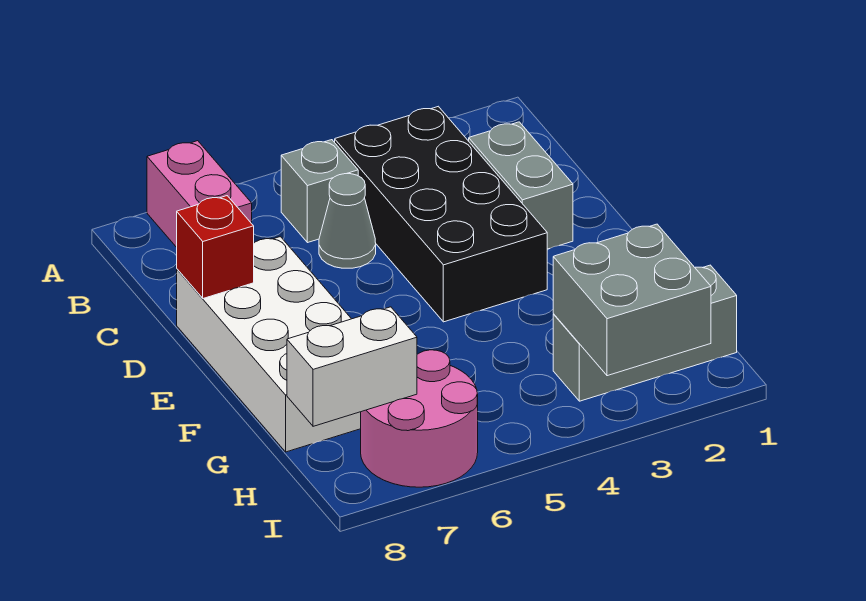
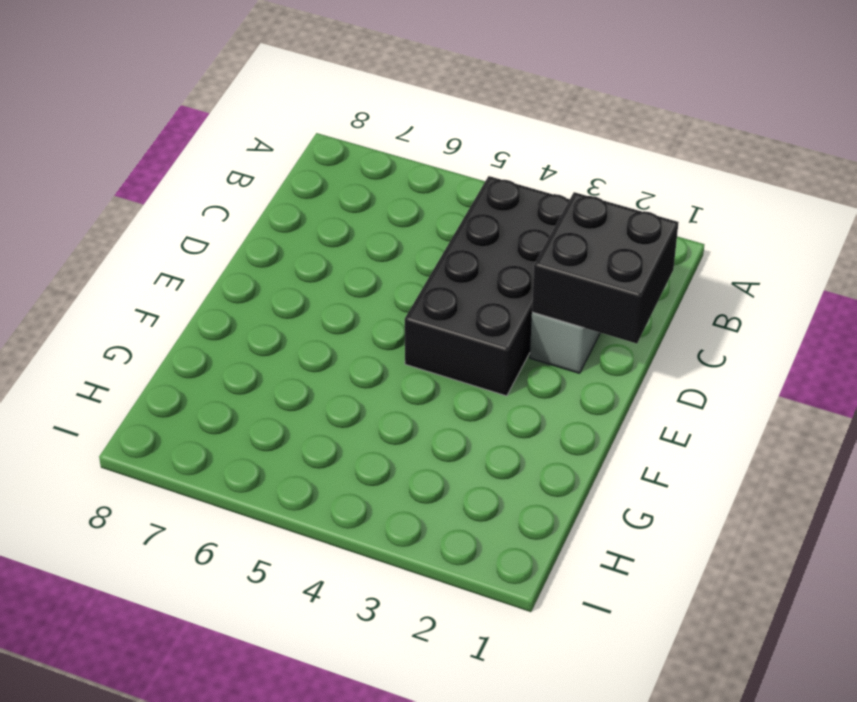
black 2x2 brick [532,192,679,344] -> none
none -> pink 1x2 brick [147,141,252,247]
none -> grey 1x1 brick [281,140,358,243]

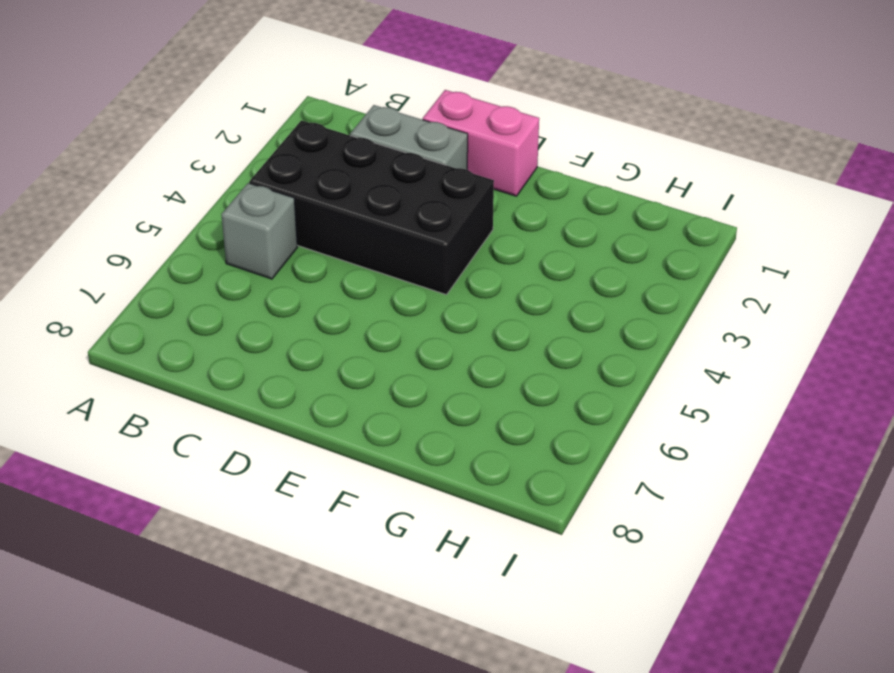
pink 1x2 brick [423,90,539,196] -> pink 1x2 brick moved to [147,141,252,247]
none -> grey 1x1 cone [319,174,376,268]
none -> white 2x4 brick [177,237,361,452]

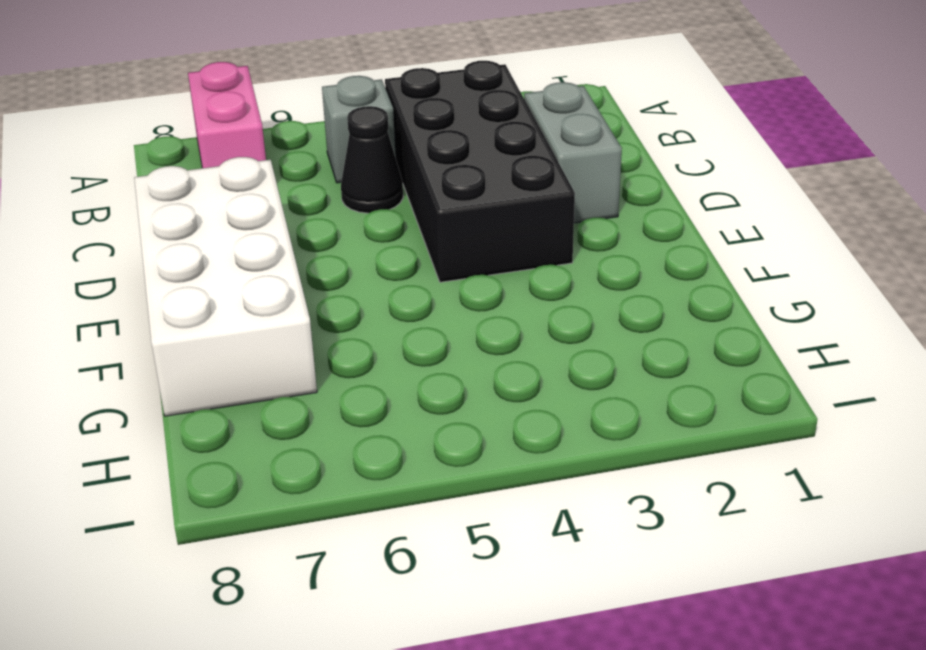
black 1x1 cone [341,106,403,213] -> grey 1x1 cone [319,174,376,268]
none -> grey 1x3 brick [553,265,737,401]
none -> pink 2x2 round brick [361,350,478,487]

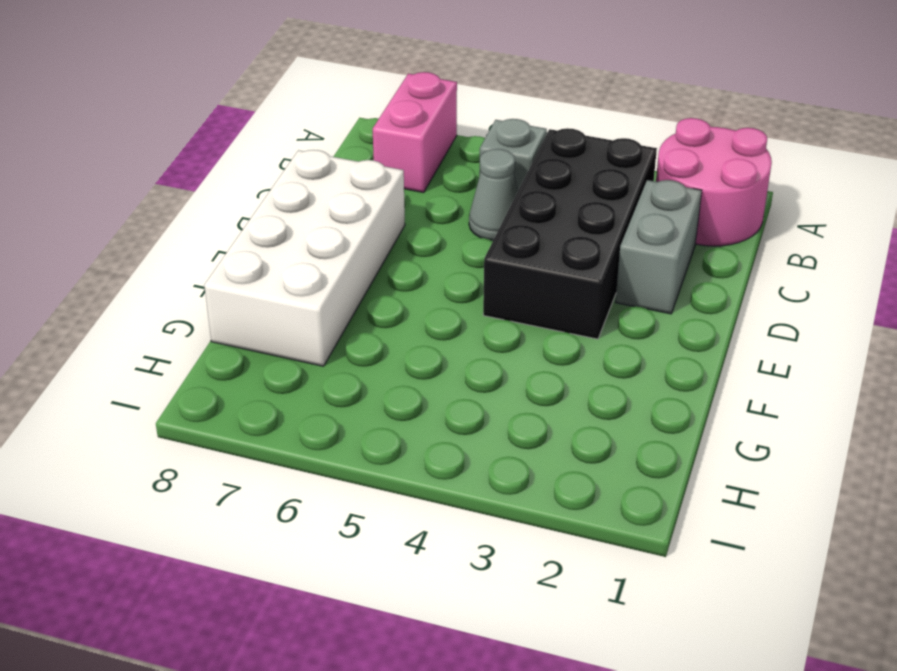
pink 2x2 round brick [656,118,772,246] -> pink 2x2 round brick moved to [361,350,478,487]
none -> grey 1x3 brick [553,265,737,401]
none -> red 1x1 brick [177,196,254,298]

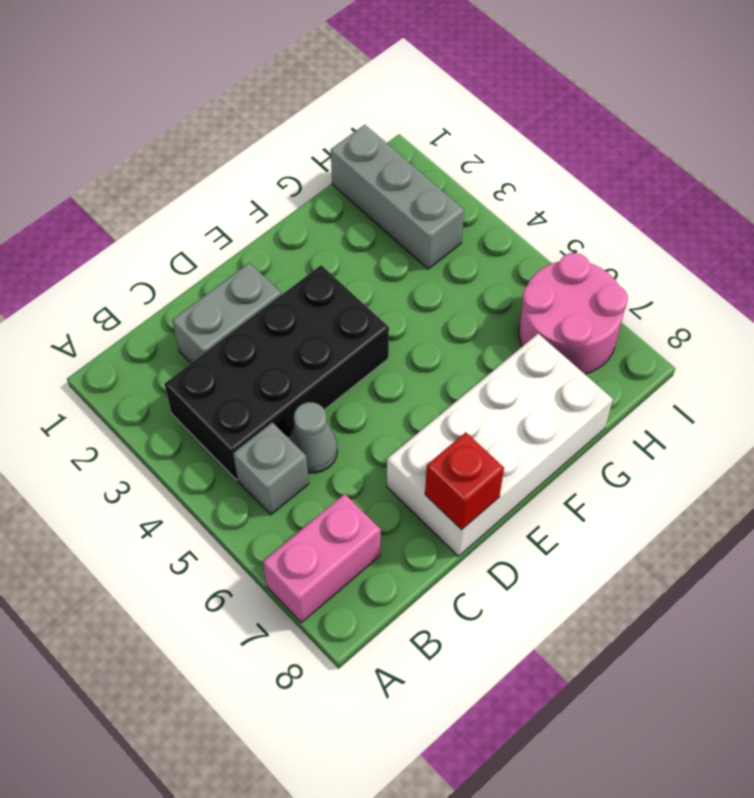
none -> grey 2x2 brick [553,224,711,376]
none -> white 1x2 brick [287,307,417,426]

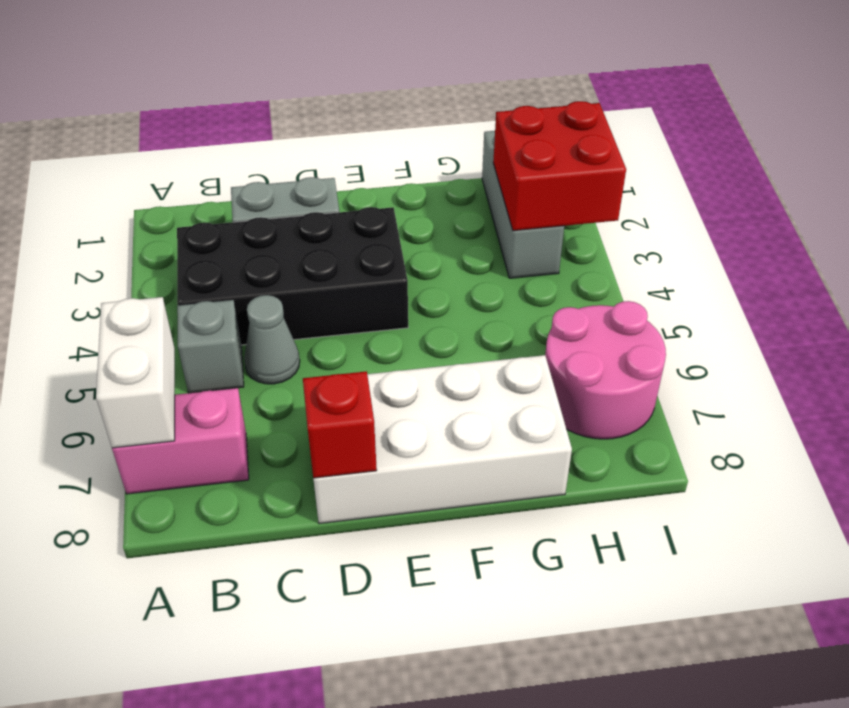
white 1x2 brick [96,297,175,448] -> white 1x2 brick moved to [287,307,417,426]
red 2x2 brick [493,101,626,231] -> grey 2x2 brick [553,224,711,376]

